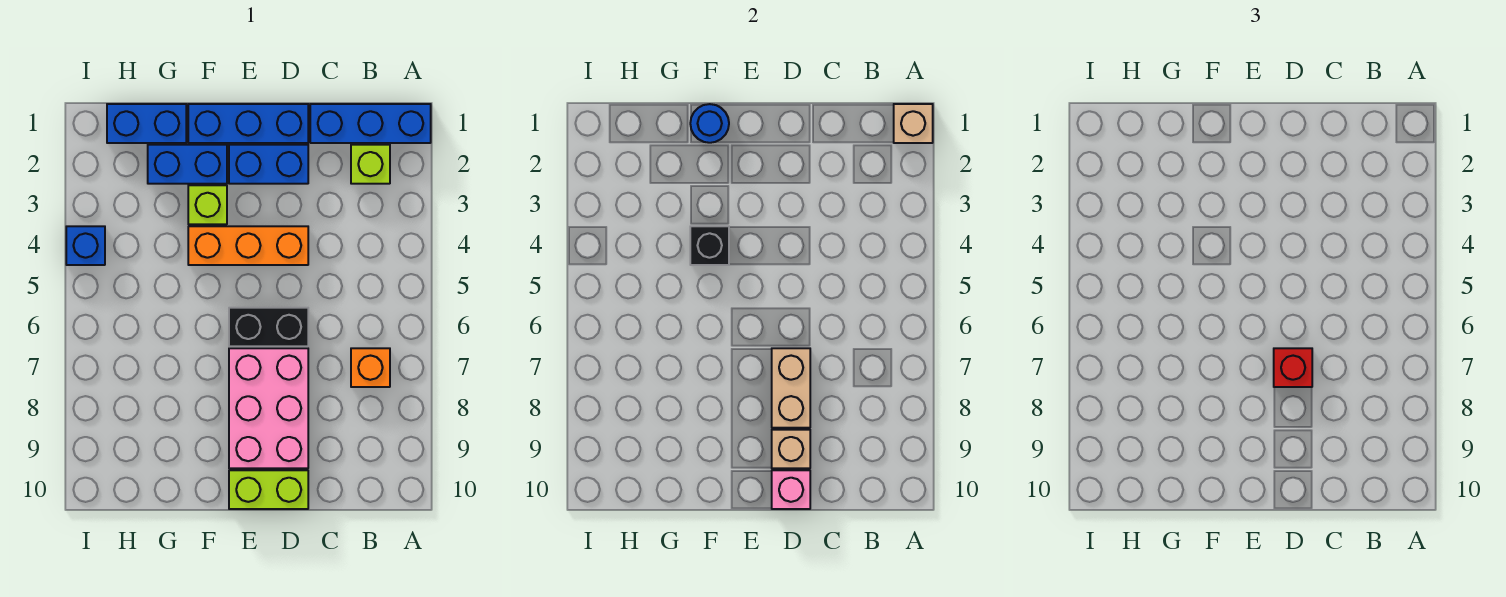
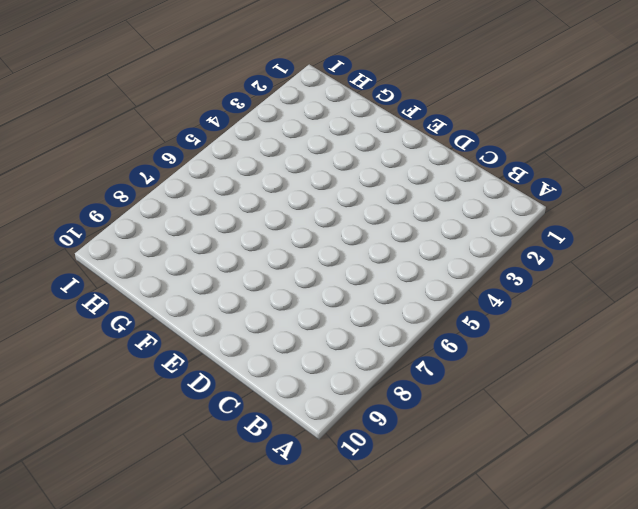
none -> blue 1x3 brick [310,104,431,143]
none -> lime 1x1 brick [351,145,390,184]
none -> orange 1x1 brick [351,348,390,387]

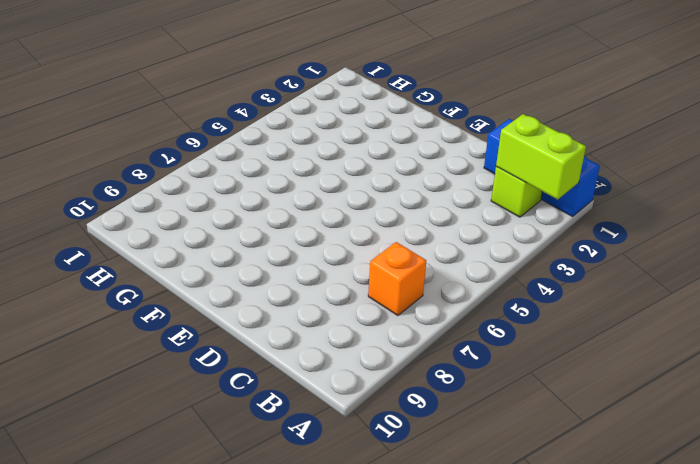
lime 1x2 brick [496,114,586,199] -> lime 1x2 brick moved to [229,470,308,509]
none -> blue 1x3 brick [188,104,308,143]
none -> blue 1x2 brick [229,145,308,184]
none -> orange 1x3 brick [188,226,308,265]

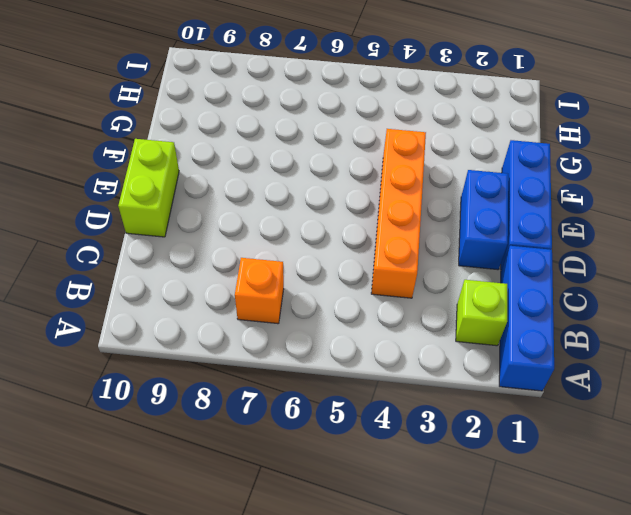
orange 1x4 brick [371,129,426,298] -> orange 1x3 brick [188,226,308,265]
none -> black 1x2 brick [229,308,308,346]
none -> pink 2x3 brick [229,348,308,468]
none -> blue 1x2 brick [148,145,227,184]

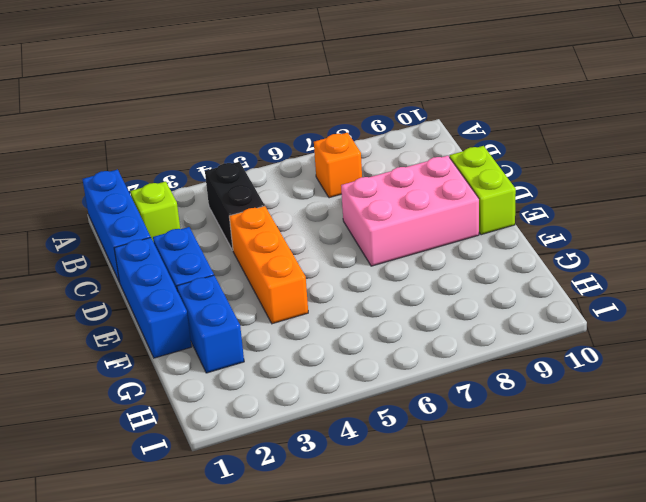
black 1x2 brick [205,162,265,250] -> black 1x2 brick moved to [229,308,308,346]
none -> lime 1x1 brick [188,185,227,224]
none -> blue 1x2 brick [107,104,186,143]
none -> blue 1x1 brick [66,226,105,265]

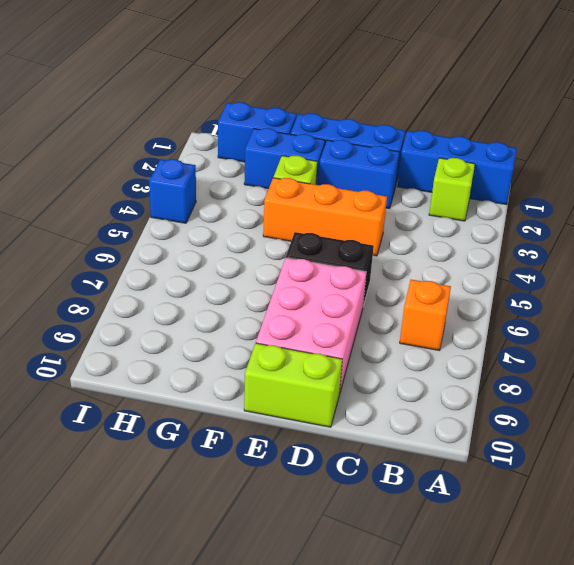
none -> tan 1x1 brick [894,104,933,143]
none -> tan 1x2 brick [772,348,810,428]
none -> tan 1x1 brick [772,430,810,468]

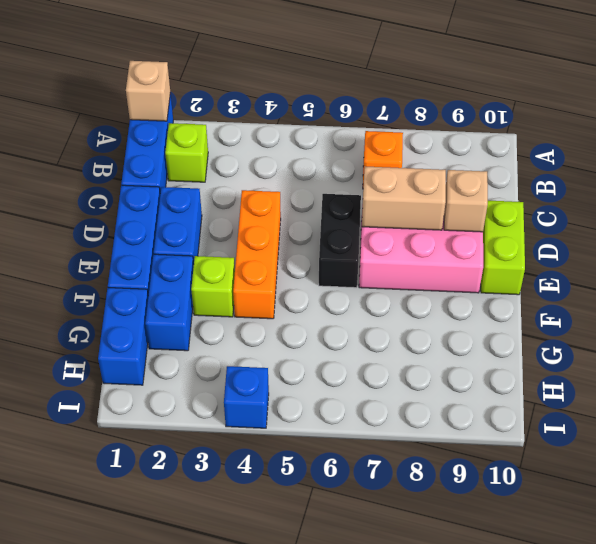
none -> pink 1x1 brick [772,470,810,509]
none -> blue 1x1 round brick [690,104,729,143]
none -> black 1x1 brick [690,226,729,265]

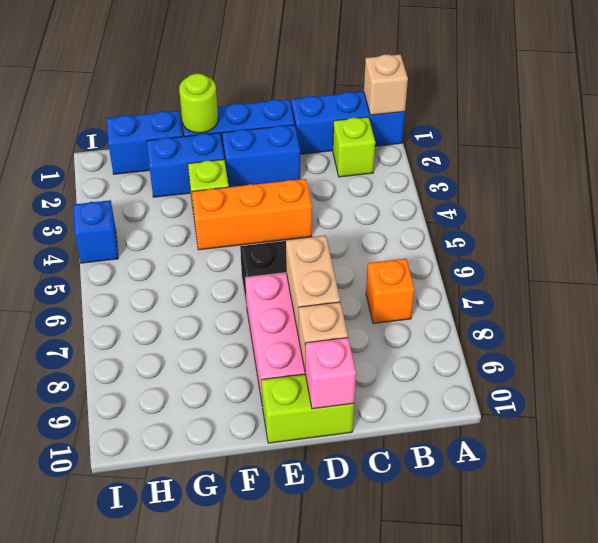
lime 1x1 round brick [179,74,218,133] -> blue 1x1 round brick [690,104,729,143]
none -> black 1x1 brick [690,226,729,265]
none -> red 1x1 brick [1274,348,1312,387]

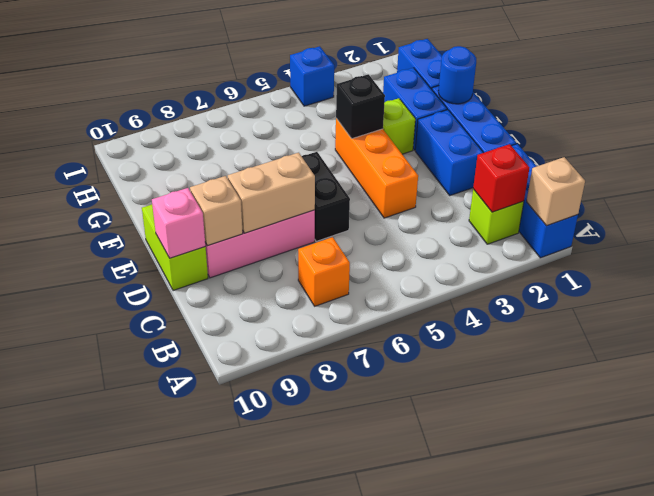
red 1x1 brick [473,144,529,212] -> red 1x1 brick moved to [1274,348,1312,387]

